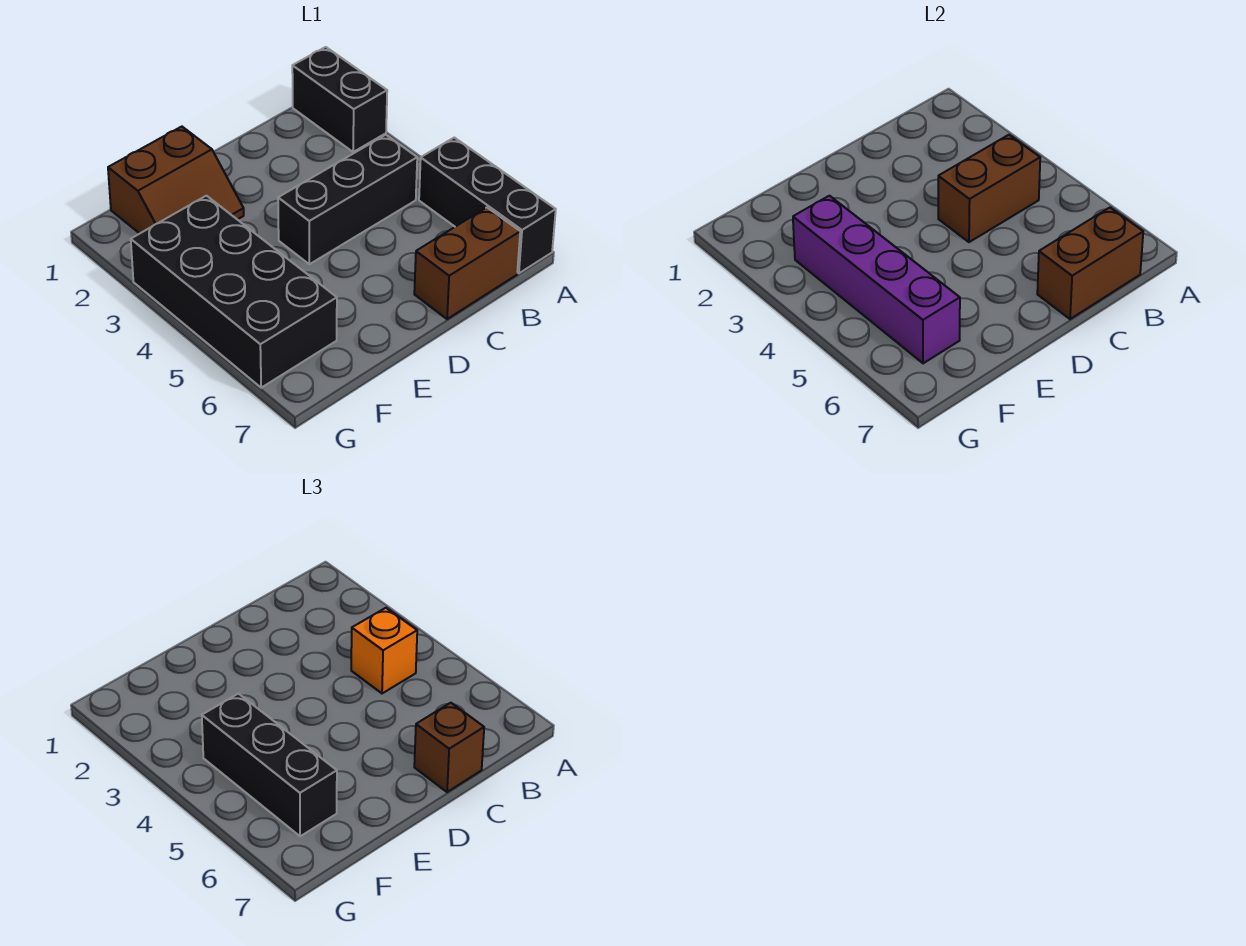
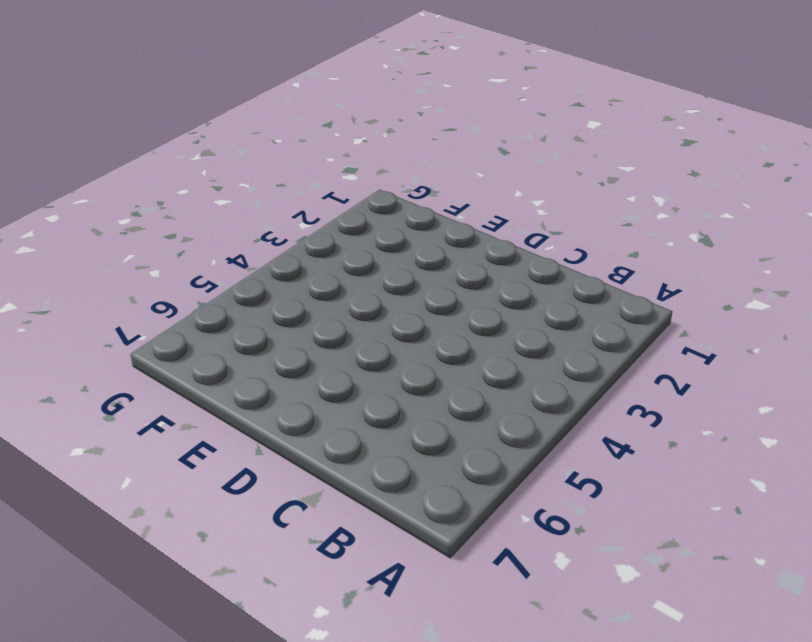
none -> black 1x2 brick [292,47,387,152]
none -> black 1x3 brick [419,138,556,273]
none -> black 1x3 brick [278,135,417,264]

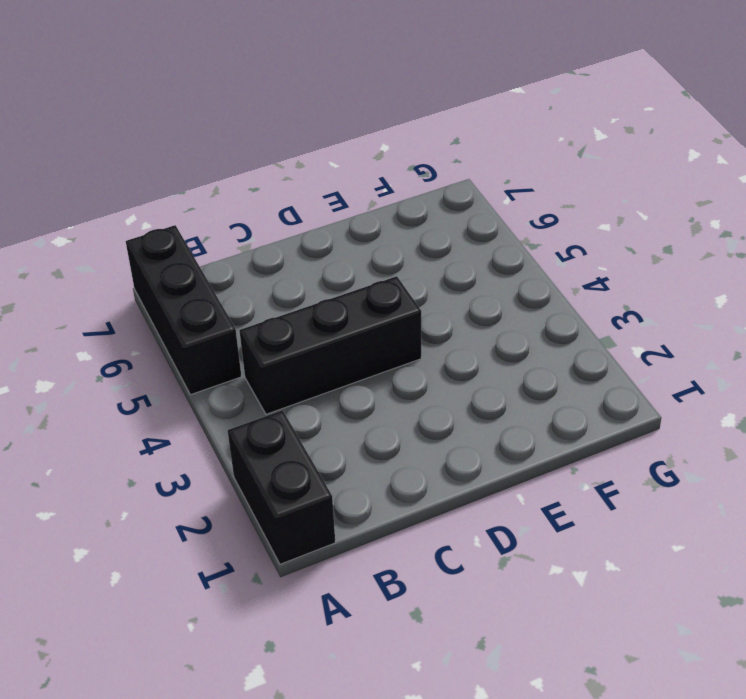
none -> brown 1x2 brick [414,208,520,319]
none -> brown 2x2 slope [108,127,244,234]
none -> black 2x4 brick [131,196,337,388]

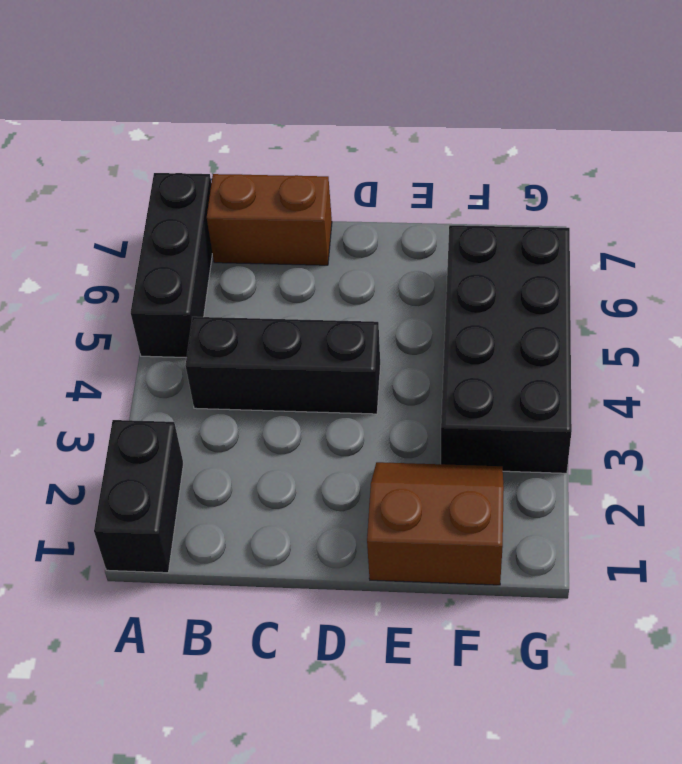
none -> brown 1x2 brick [938,135,1040,242]
none -> brown 1x2 brick [1037,208,1143,319]
none -> purple 1x4 brick [793,196,960,363]

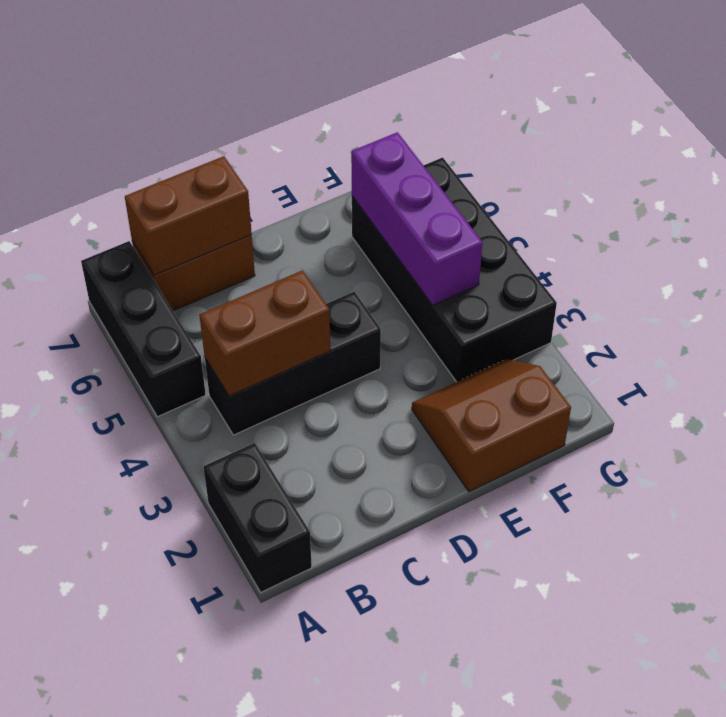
purple 1x3 brick [351,132,483,305] -> purple 1x4 brick [793,196,960,363]
none -> orange 1x1 brick [351,608,417,693]
none -> brown 1x1 brick [414,703,484,792]
none -> black 1x3 brick [202,694,337,836]

